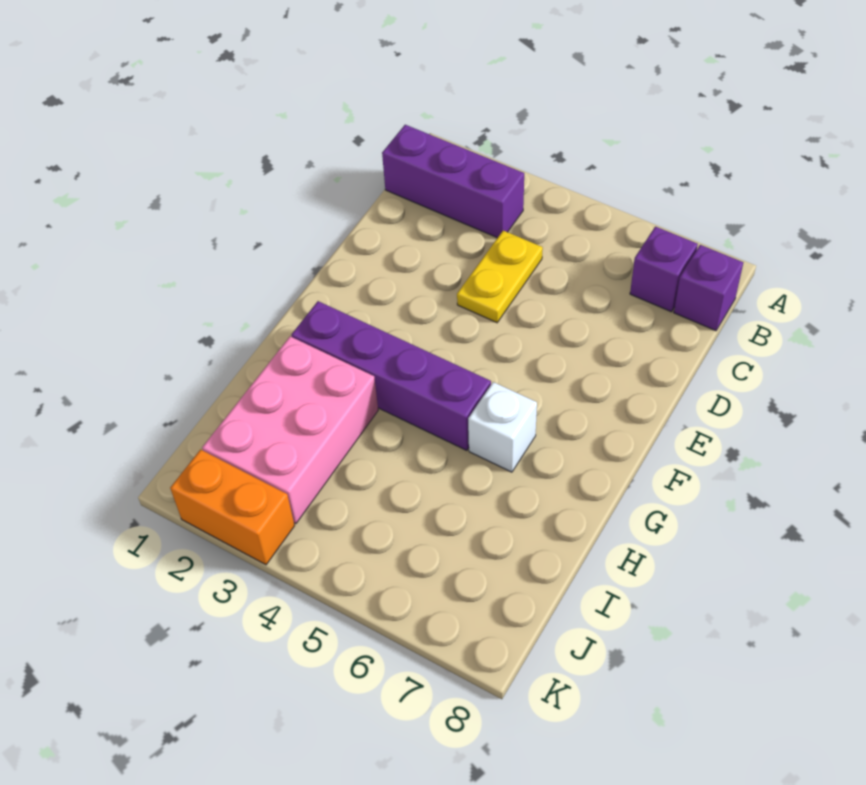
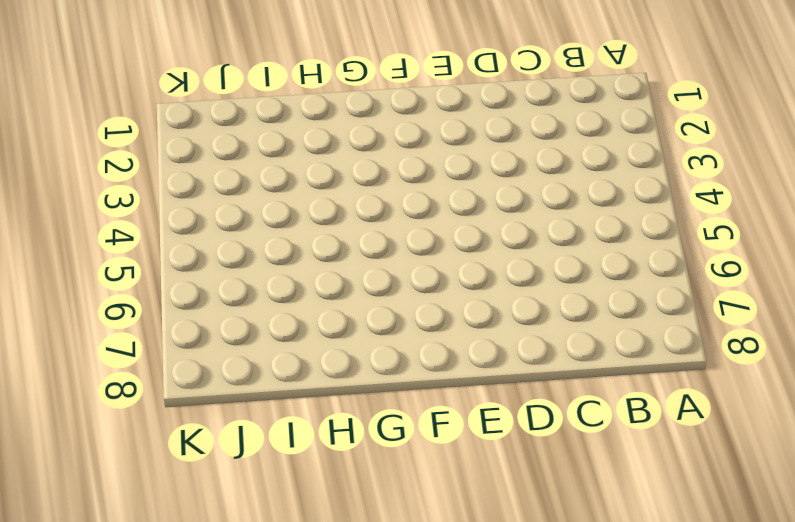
none -> purple 1x3 brick [382,125,524,238]
none -> purple 1x1 brick [630,227,698,312]

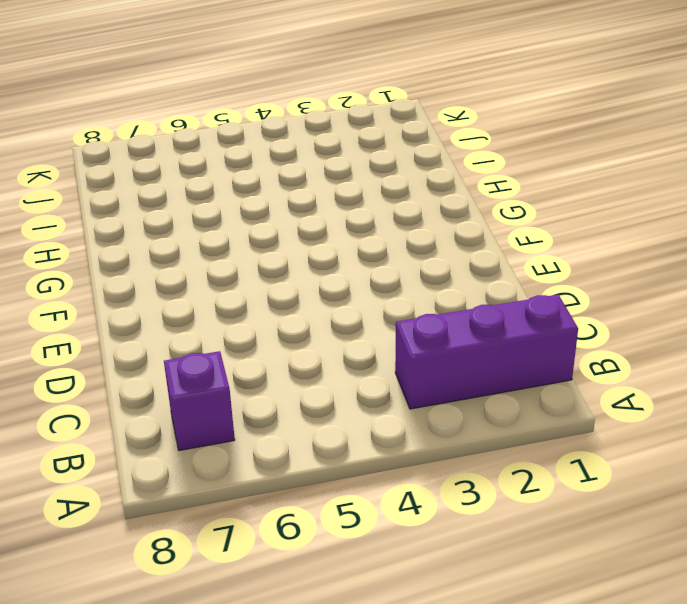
none -> purple 1x1 brick [674,245,743,331]
none -> yellow 1x2 plate [457,230,543,323]

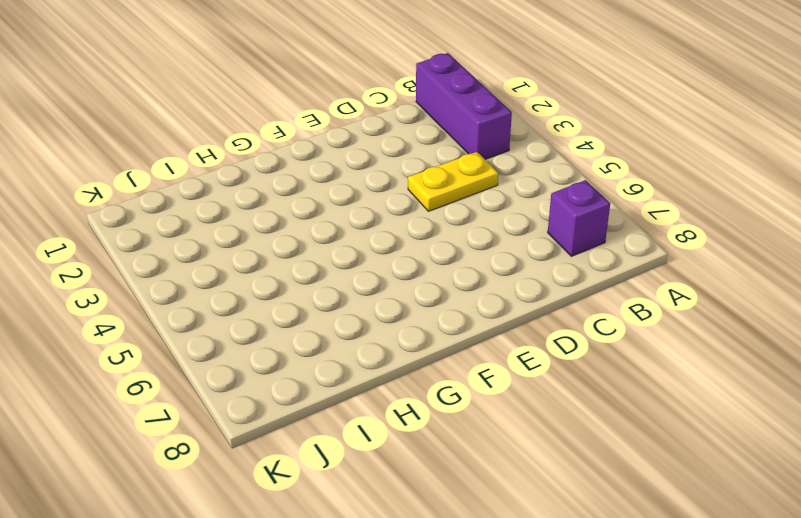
none -> purple 1x1 brick [674,245,743,331]
none -> purple 1x4 brick [292,301,491,450]

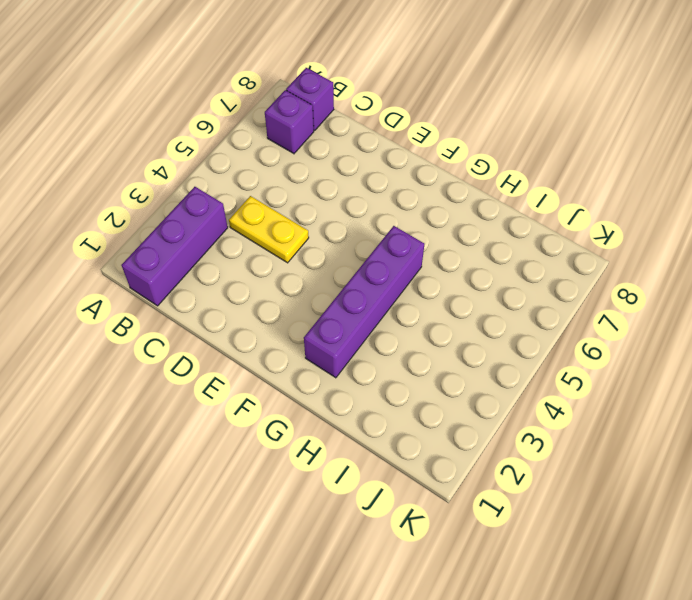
none -> white 1x1 brick [468,382,537,472]
none -> pink 2x3 brick [202,336,378,524]

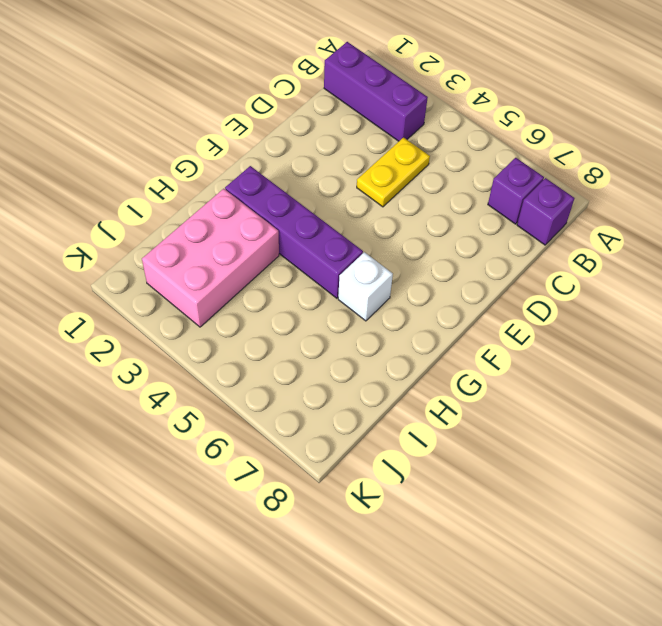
none -> orange 1x2 brick [170,450,295,565]

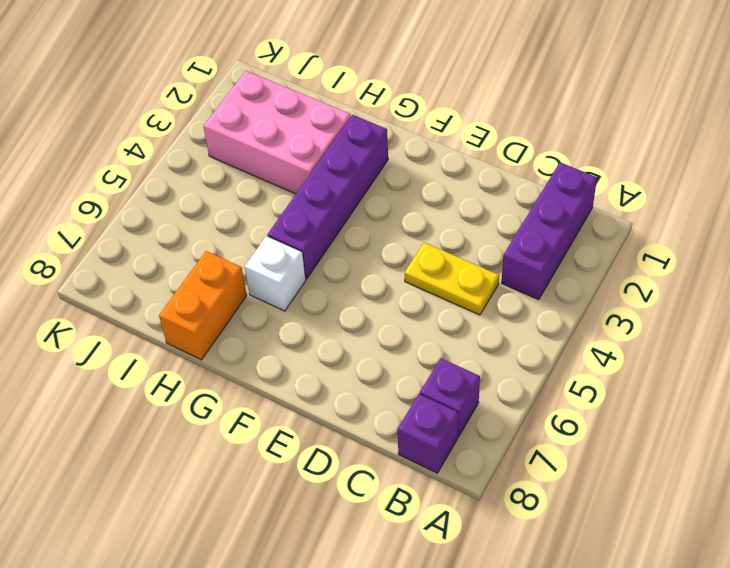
orange 1x2 brick [159,251,247,360] -> orange 1x2 brick moved to [170,450,295,565]

